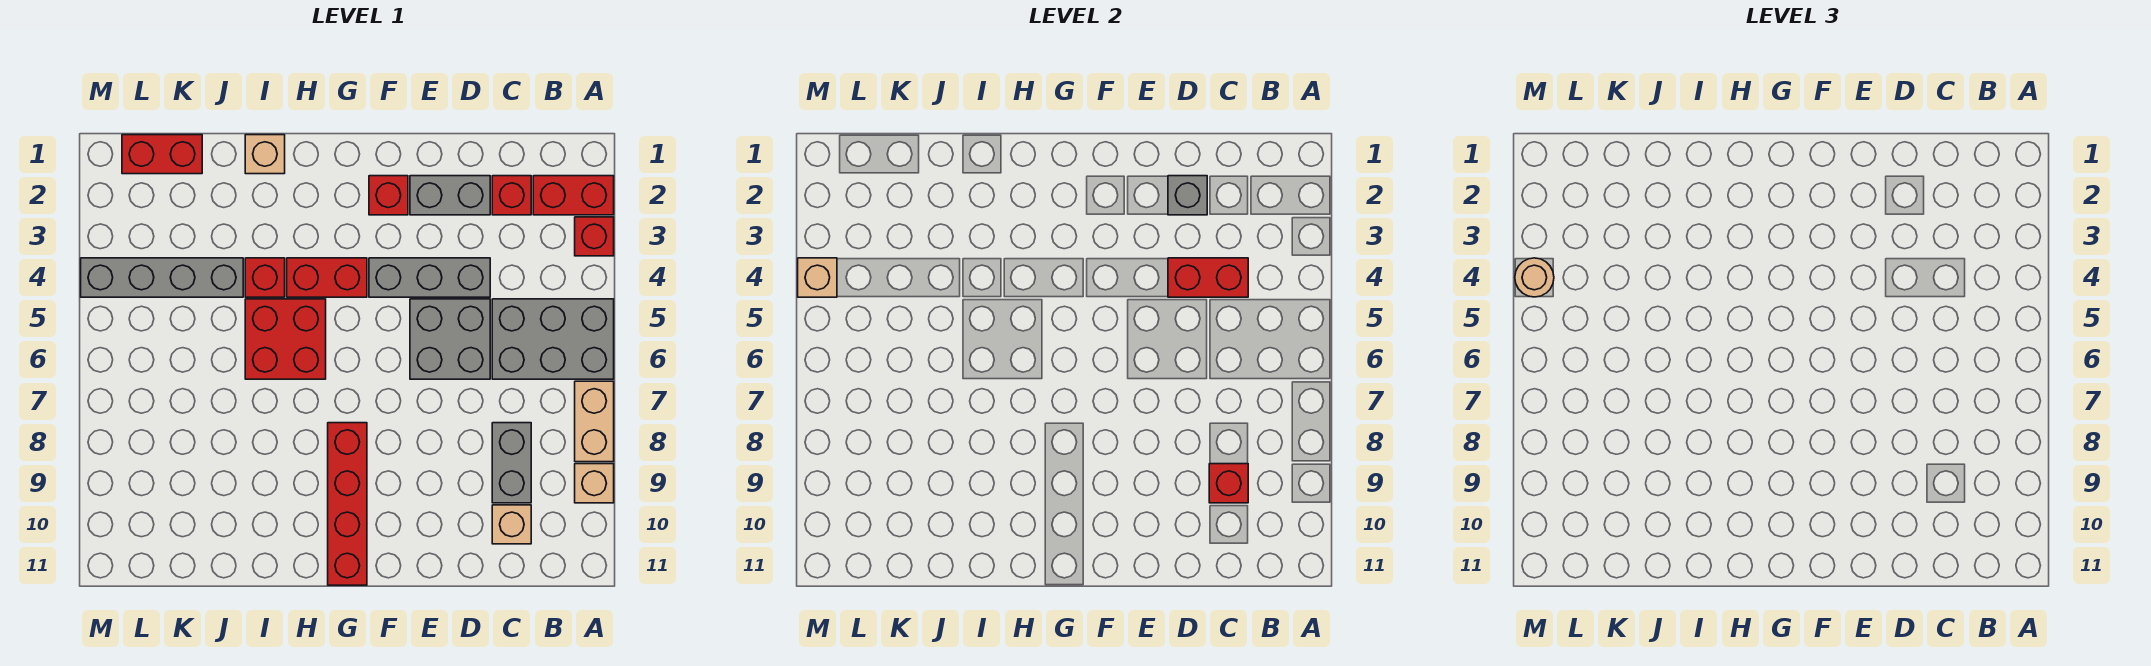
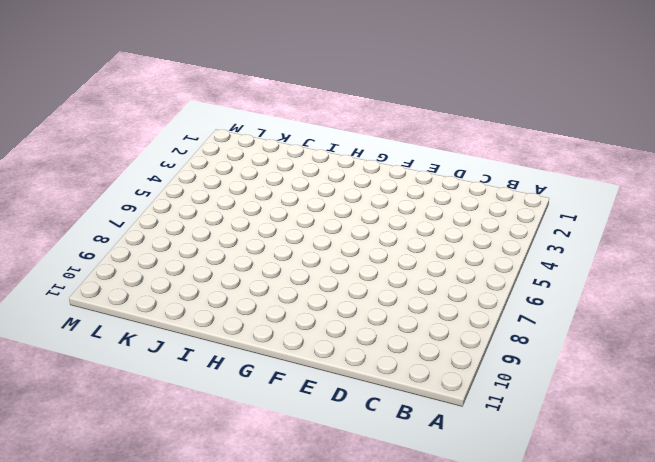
none -> red 1x2 brick [533,176,614,215]
none -> red 1x1 brick [575,217,614,256]
none -> grey 2x3 brick [492,299,614,379]

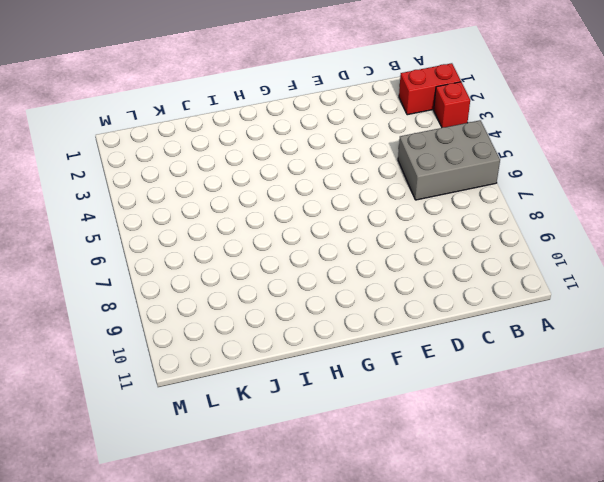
none -> tan 1x2 brick [575,381,614,462]
none -> tan 1x1 brick [575,464,614,503]
none -> red 1x1 brick [492,176,531,215]

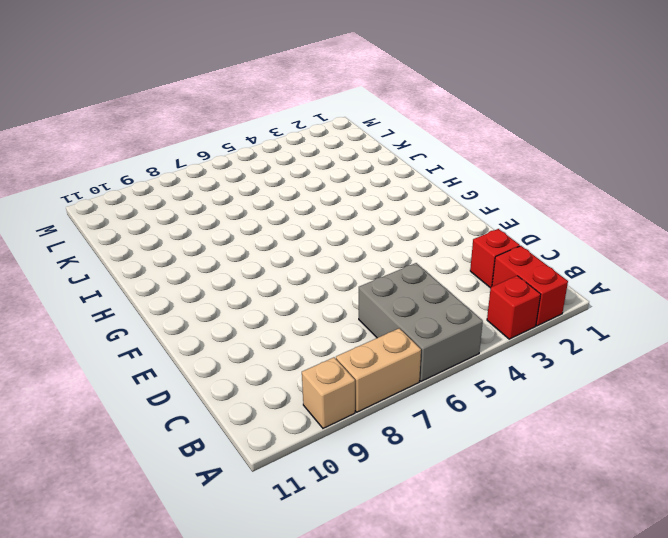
none -> grey 1x2 brick [492,423,531,503]
none -> tan 1x1 brick [492,505,531,544]
none -> grey 1x2 brick [410,176,490,215]

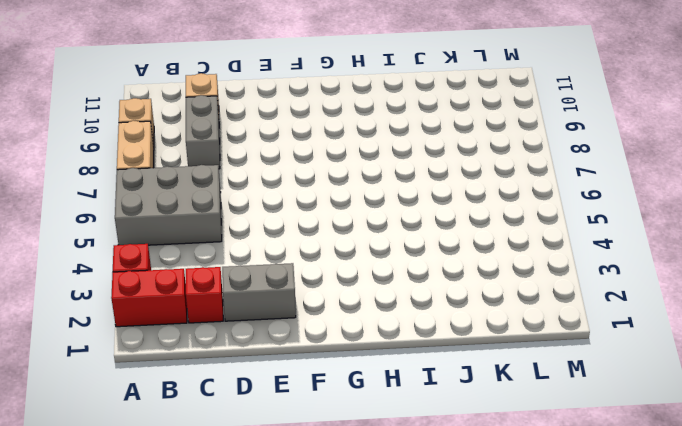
none -> grey 1x3 brick [369,258,490,297]
none -> grey 2x2 brick [410,299,490,379]
none -> red 1x1 brick [369,176,408,215]

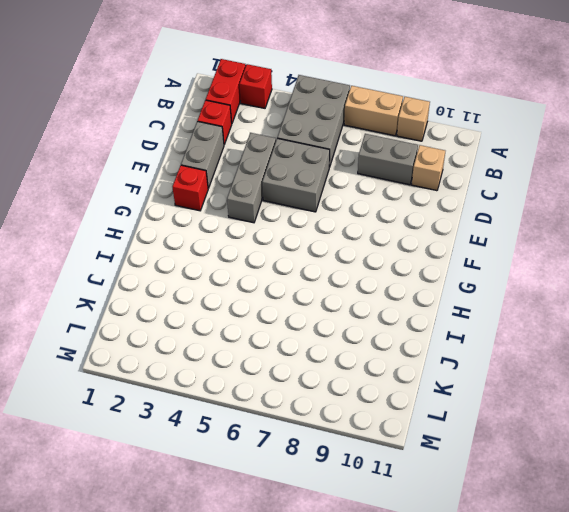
none -> red 1x2 brick [287,258,367,297]
none -> red 1x4 brick [328,423,367,585]
none -> red 2x2 brick [245,299,326,379]

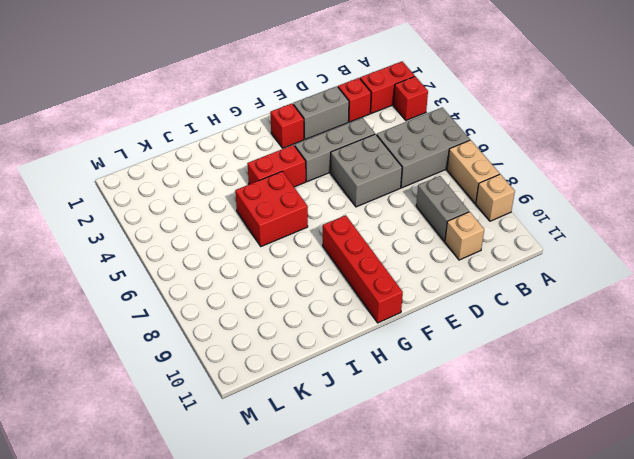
none -> tan 1x1 brick [245,135,285,174]
none -> red 1x1 brick [245,258,285,297]
none -> grey 1x4 brick [81,258,243,297]

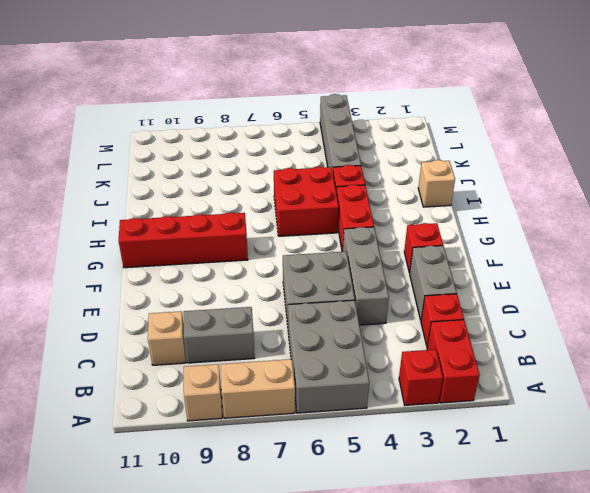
none -> red 1x2 brick [122,135,202,174]
none -> red 1x2 brick [1168,258,1248,297]
none -> red 1x1 brick [1209,464,1248,503]

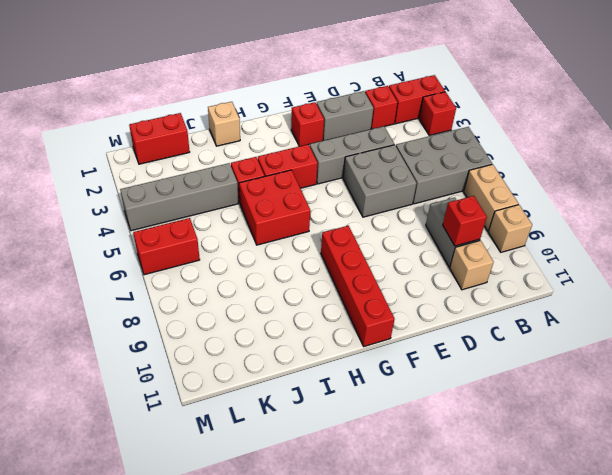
red 1x2 brick [133,218,200,275] -> red 1x2 brick moved to [1168,258,1248,297]
none -> grey 1x1 brick [1168,176,1207,215]
none -> tan 1x1 brick [798,258,837,297]
none -> tan 1x1 round brick [1515,258,1554,297]

